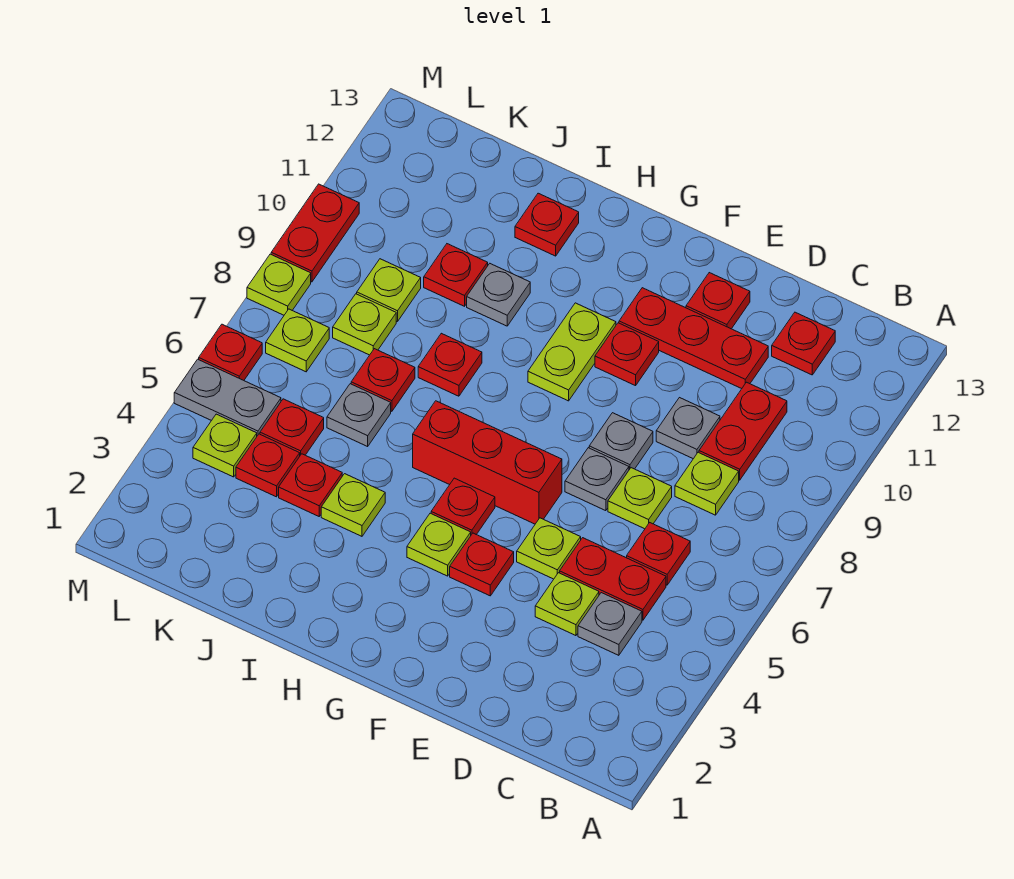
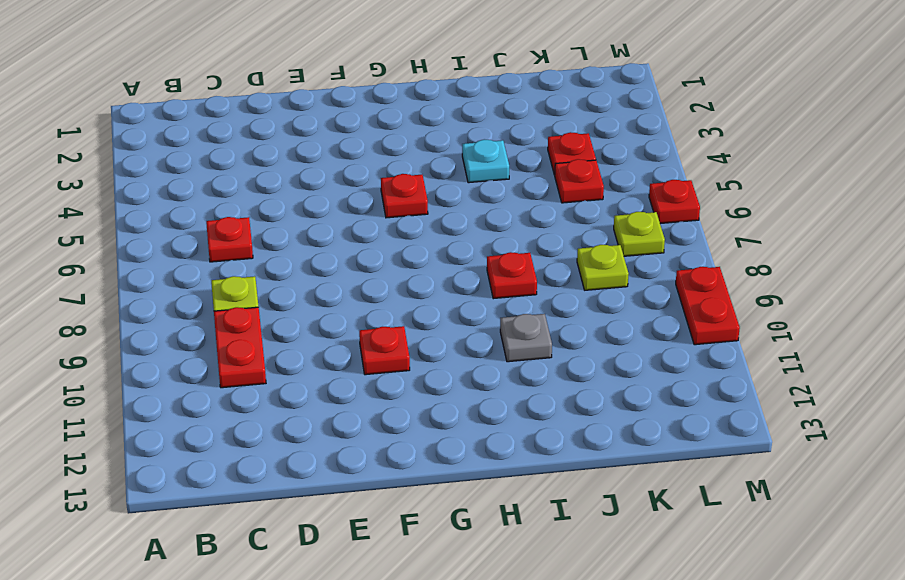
cyan 1x1 plate [462,139,509,183] -> lime 1x1 plate [321,474,385,536]
none -> grey 1x1 plate [578,593,642,655]
none -> red 1x2 plate [560,538,666,620]
none -> red 1x1 plate [772,312,835,375]
none -> lime 1x1 plate [535,573,599,636]

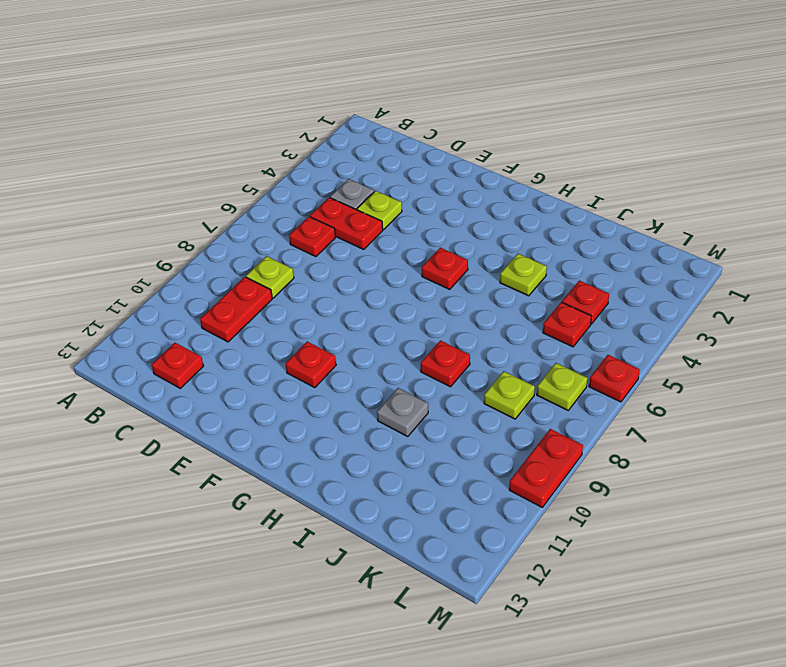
none -> lime 1x1 plate [608,468,672,529]
none -> grey 1x1 plate [656,398,720,459]
none -> red 1x3 plate [619,288,768,389]
none -> lime 1x1 plate [517,518,581,579]

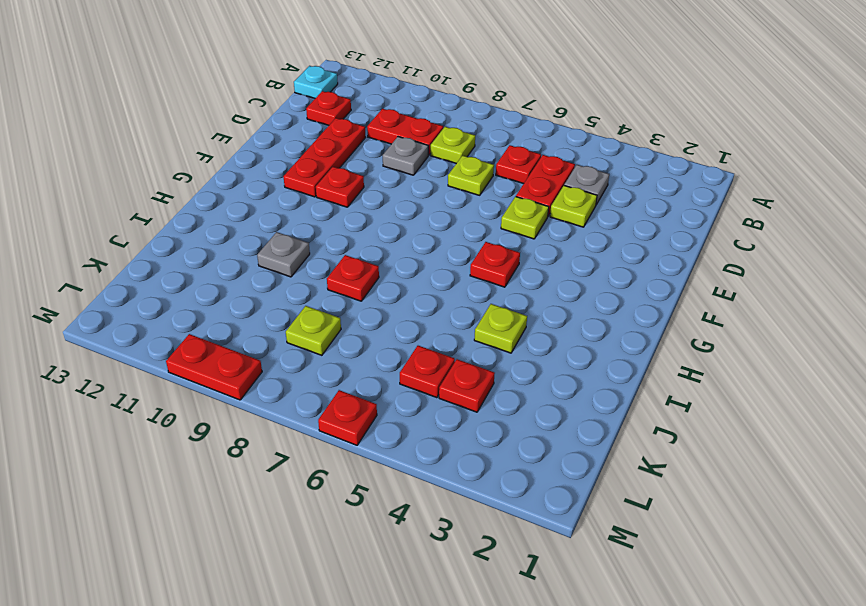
cyan 1x1 plate [294,66,338,98] -> none
none -> grey 1x1 plate [565,448,629,511]
none -> grey 1x1 plate [589,413,653,470]
none -> red 1x1 plate [686,273,750,329]
none -> red 1x1 plate [450,533,514,596]

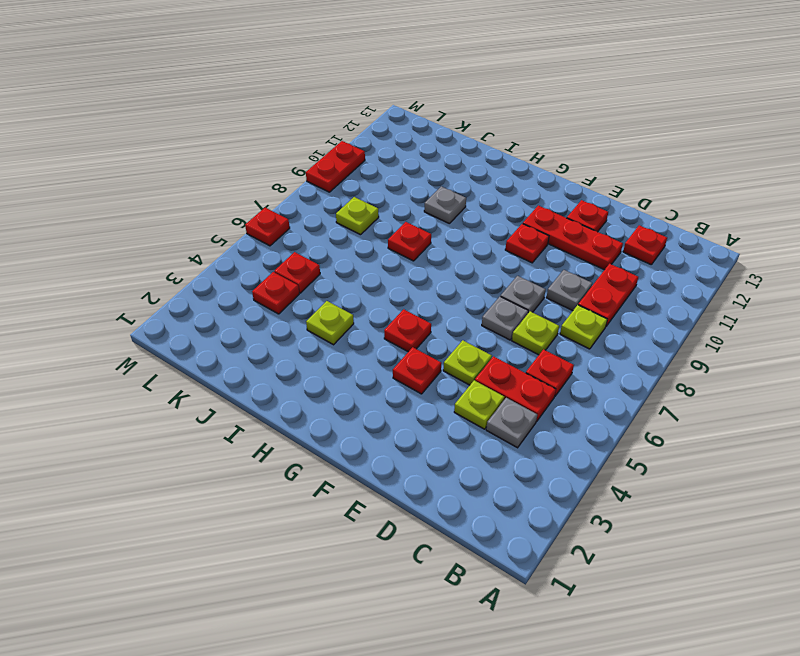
none -> red 1x3 brick [413,401,562,524]
none -> lime 1x1 plate [407,513,471,576]
none -> lime 1x2 plate [528,303,616,401]
none -> red 1x1 plate [515,193,579,256]

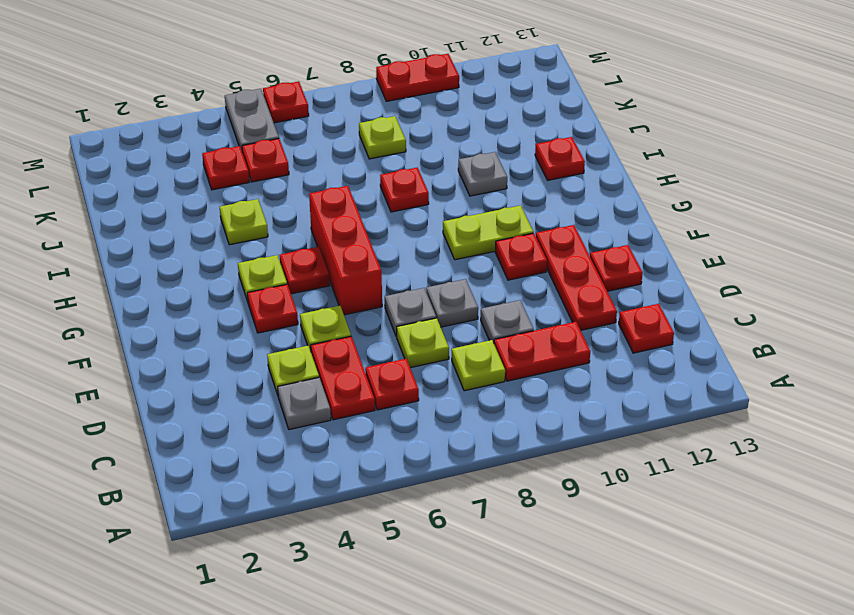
none -> red 1x1 plate [279,454,342,516]
none -> grey 1x1 plate [327,384,391,446]
none -> red 1x1 plate [351,349,415,411]
none -> red 1x1 plate [424,244,488,306]

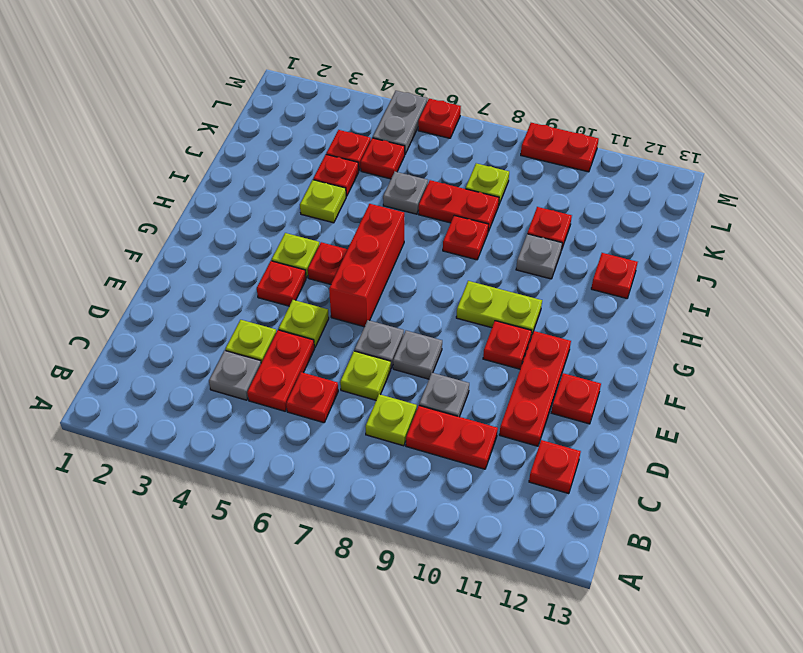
red 1x2 plate [418,180,499,232] -> red 1x1 plate [351,349,415,411]
none -> lime 1x1 plate [357,259,421,322]
none -> lime 1x1 plate [193,414,257,477]
none -> lime 1x1 plate [266,309,329,372]
none -> lime 1x1 plate [247,254,311,315]

